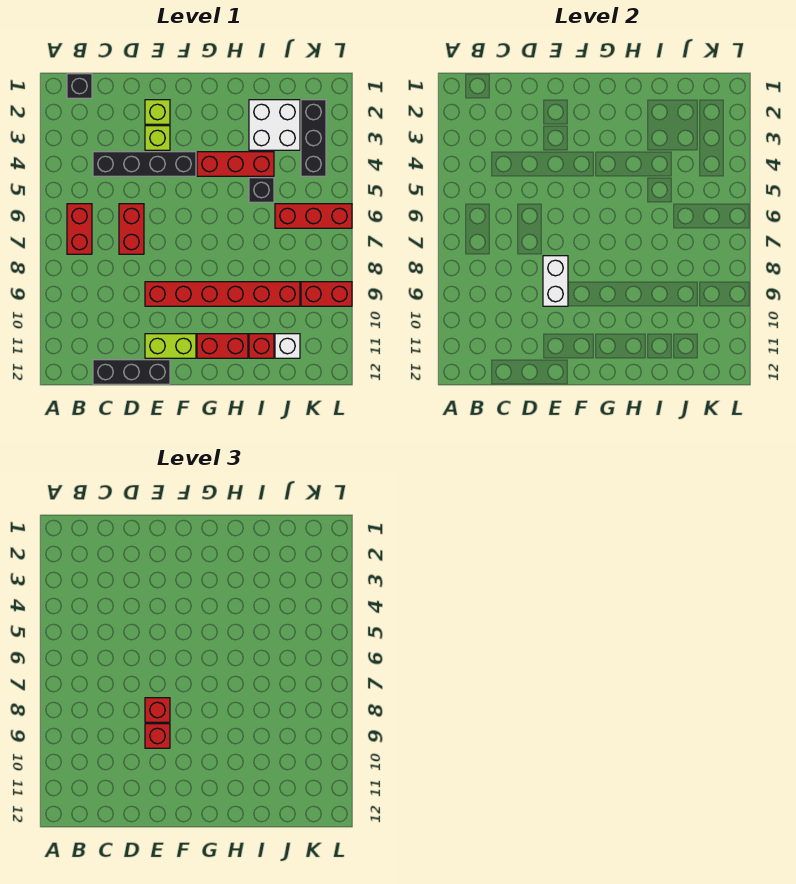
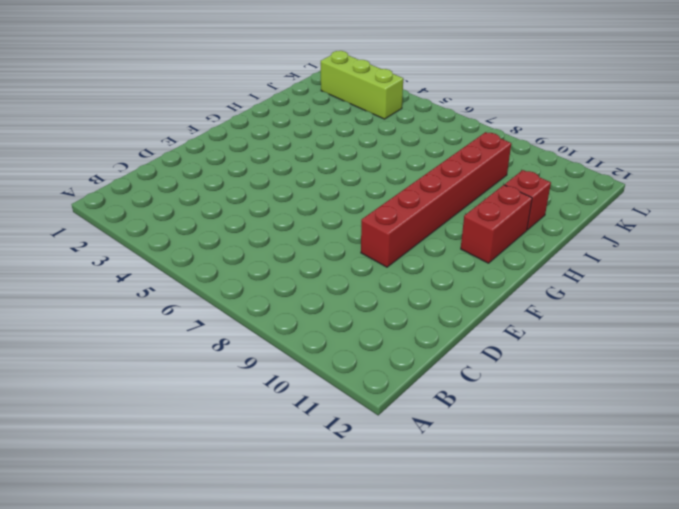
lime 1x3 brick [321,51,403,119] -> black 1x3 brick [301,100,326,176]
none -> black 1x1 brick [67,74,92,98]
none -> red 1x2 brick [67,204,92,254]
none -> black 1x4 brick [93,152,196,176]

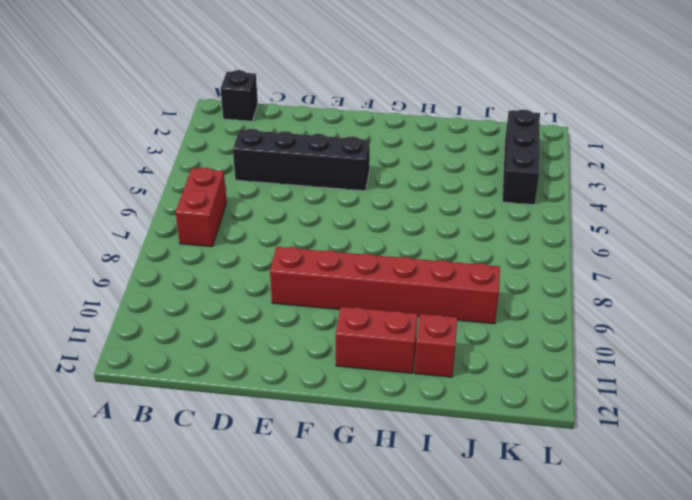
none -> black 1x3 brick [93,360,170,384]
none -> red 1x2 brick [119,204,144,254]
none -> lime 1x1 brick [145,100,170,124]

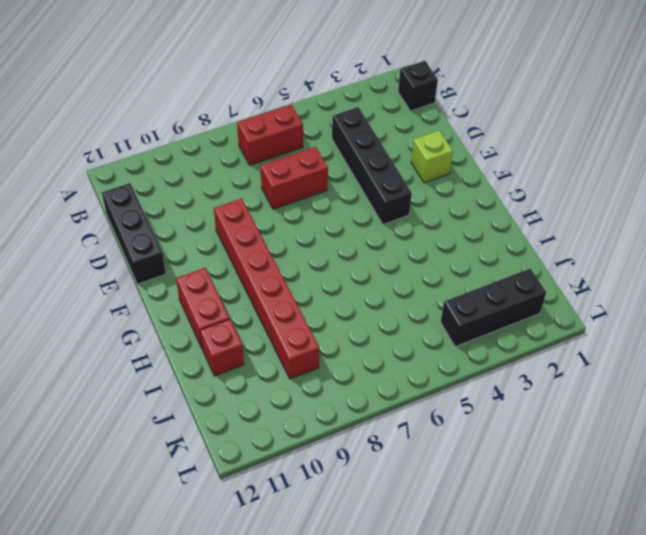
none -> lime 1x1 brick [145,126,170,150]
none -> lime 1x2 brick [145,334,196,358]
none -> red 1x3 brick [197,152,274,176]

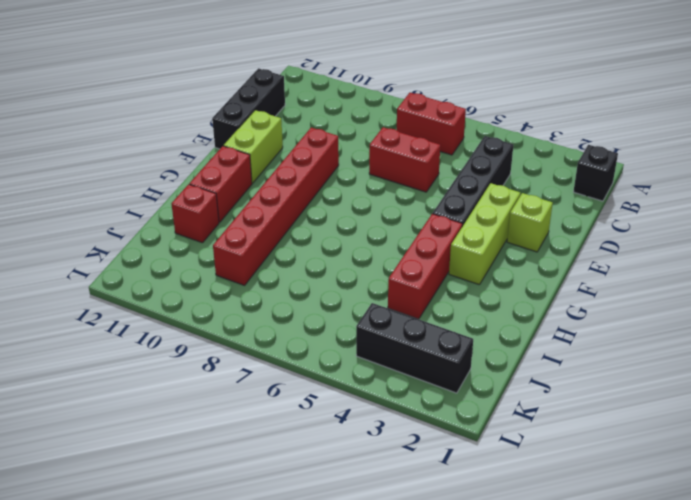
lime 1x3 brick [449,183,520,285] -> lime 1x1 brick [145,126,170,150]
none -> white 2x2 brick [249,100,300,150]
none -> black 1x1 brick [249,178,274,202]
none -> red 1x3 brick [275,204,352,228]

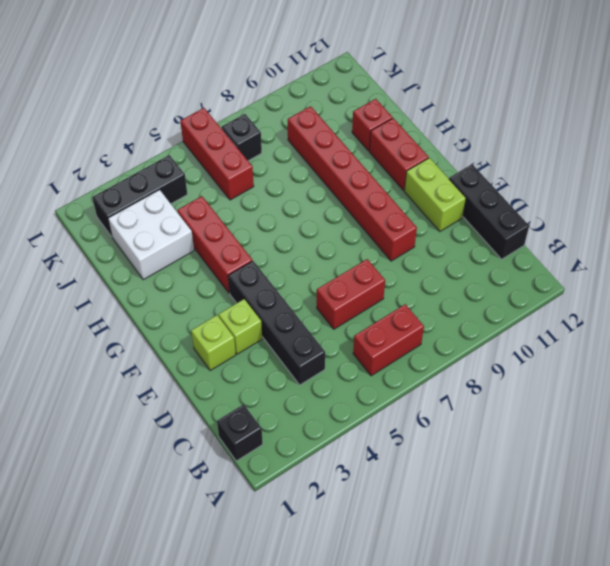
black 1x1 brick [222,114,262,161] -> black 1x1 brick moved to [249,178,274,202]
none -> white 1x1 brick [275,334,300,358]
none -> red 1x2 brick [301,282,352,306]
none -> white 1x2 brick [543,256,568,306]

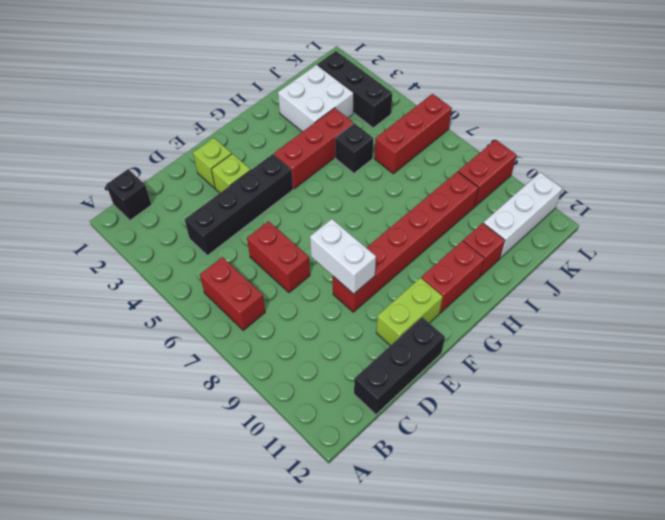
white 1x3 brick [484,172,562,258] -> white 1x1 brick [275,334,300,358]
none -> red 1x1 brick [145,698,170,722]
none -> red 1x1 brick [145,724,170,748]

